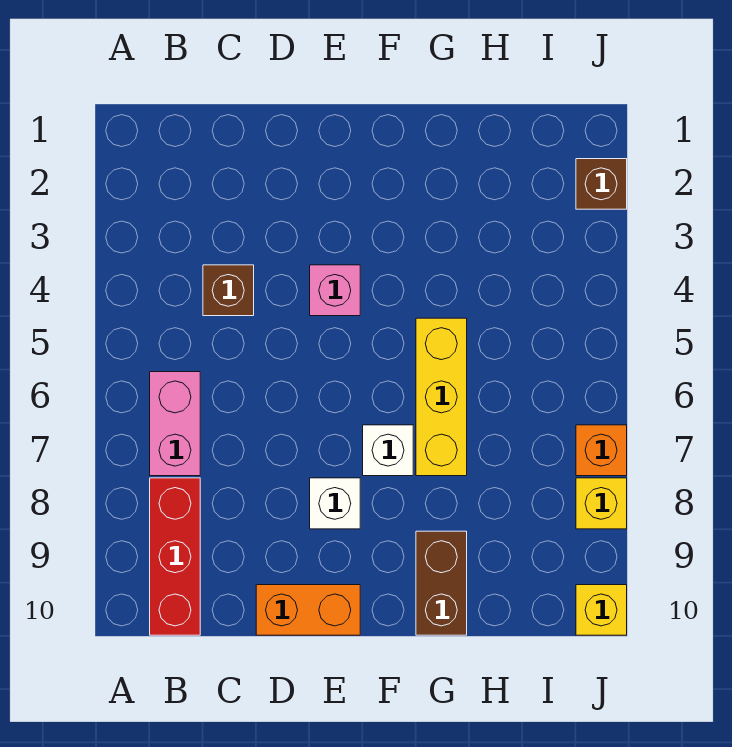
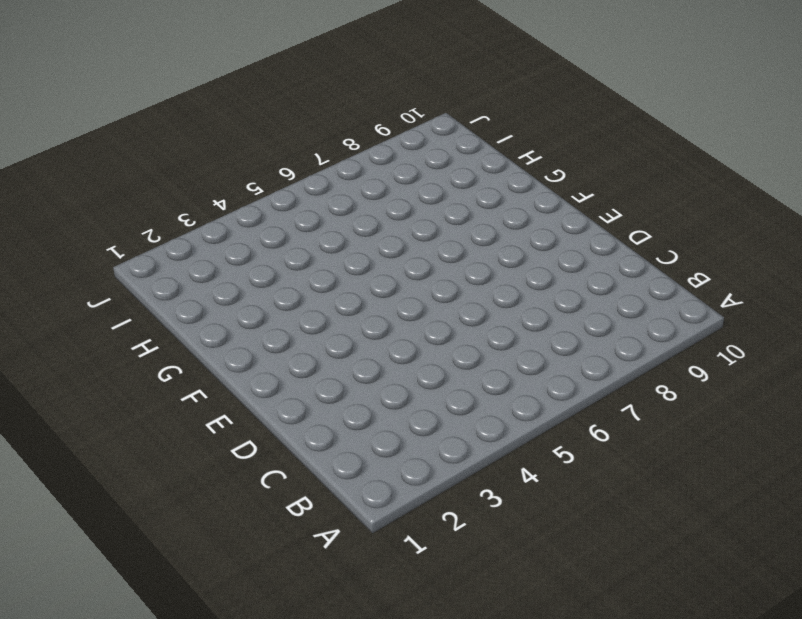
none -> pink 1x2 brick [150,372,200,476]
none -> red 1x3 brick [150,478,200,635]
none -> brown 1x1 brick [203,265,254,316]

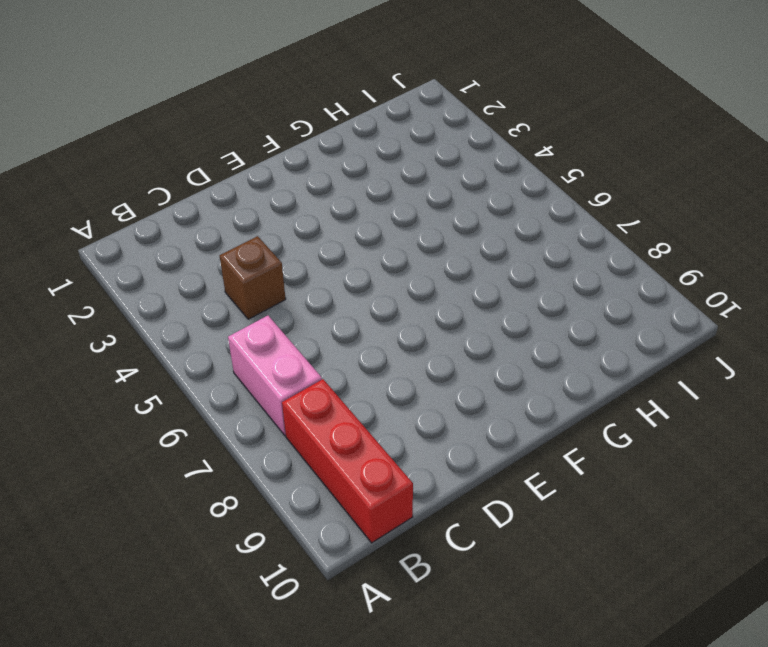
none -> orange 1x2 brick [256,585,360,635]
none -> pink 1x1 brick [310,265,360,316]
none -> white 1x1 brick [310,478,360,529]

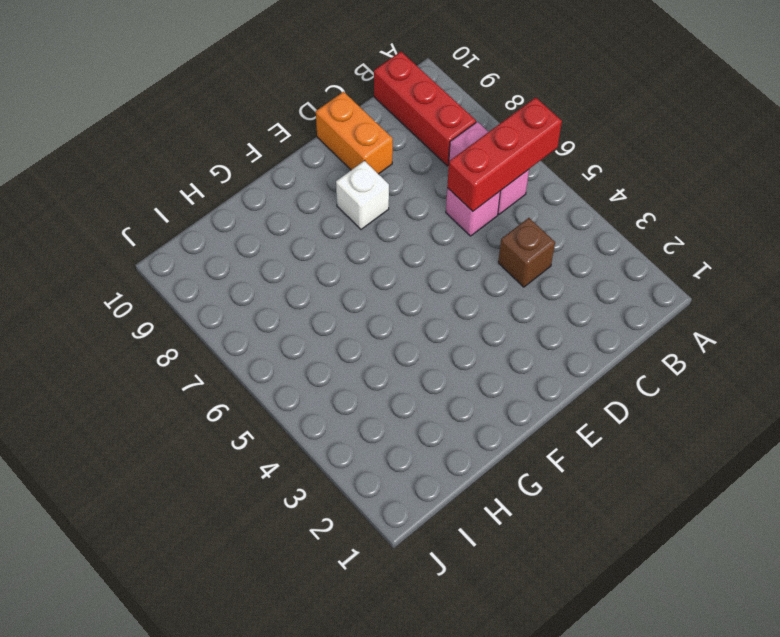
red 1x3 brick [447,97,562,211] -> none
pink 1x1 brick [446,188,500,236] -> pink 1x1 brick moved to [310,265,360,316]
orange 1x2 brick [316,92,393,174] -> orange 1x2 brick turned to [256,585,360,635]
none -> white 1x1 brick [363,425,413,476]
none -> yellow 1x3 brick [416,318,467,476]
none -> brown 1x2 brick [416,531,467,635]

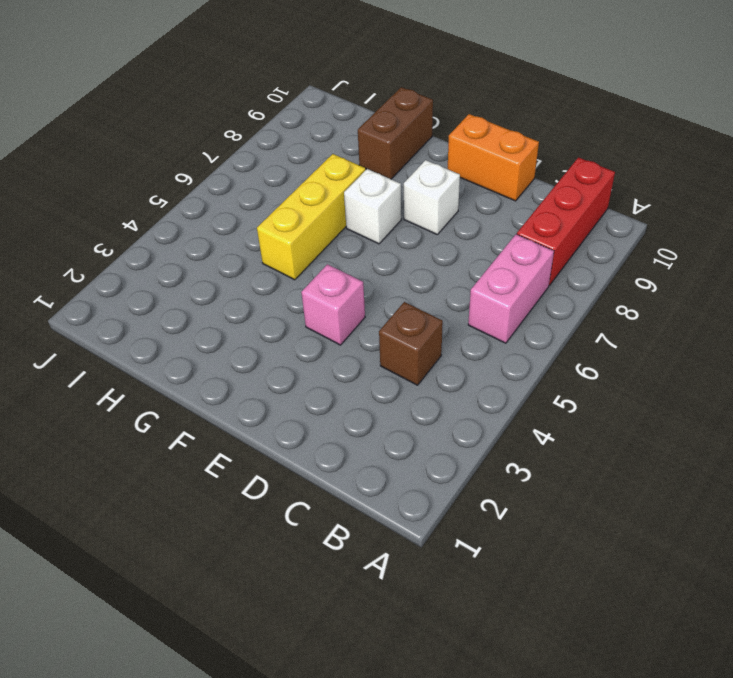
none -> brown 1x1 brick [576,159,627,209]
none -> orange 1x1 brick [576,425,627,476]
none -> yellow 1x1 brick [576,478,627,529]

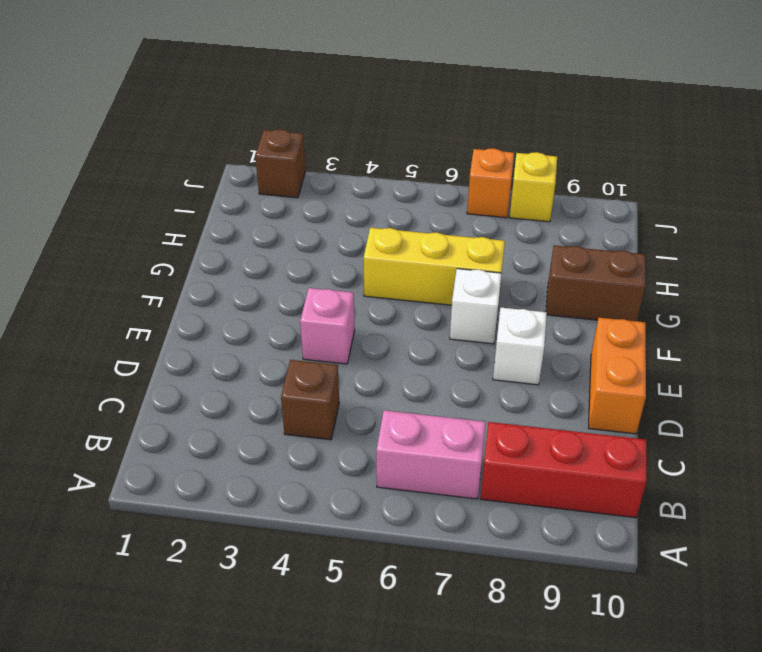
none -> yellow 1x1 brick [576,585,627,635]

